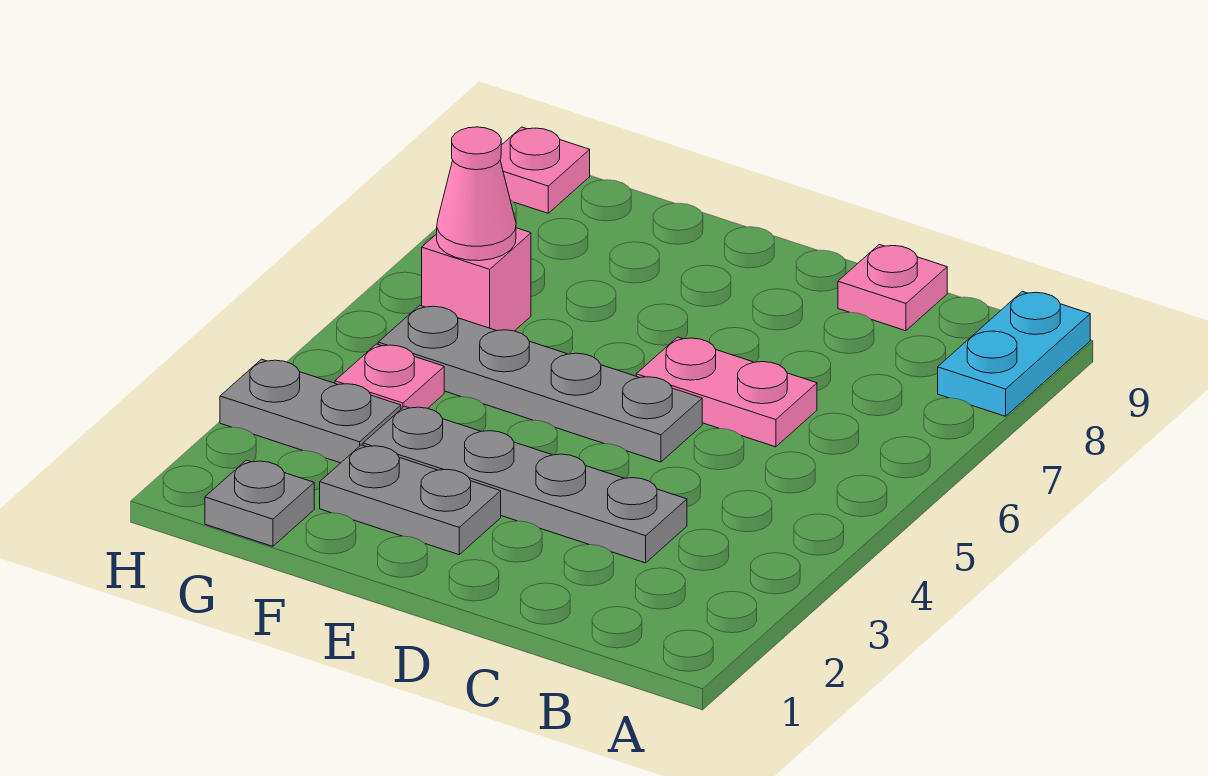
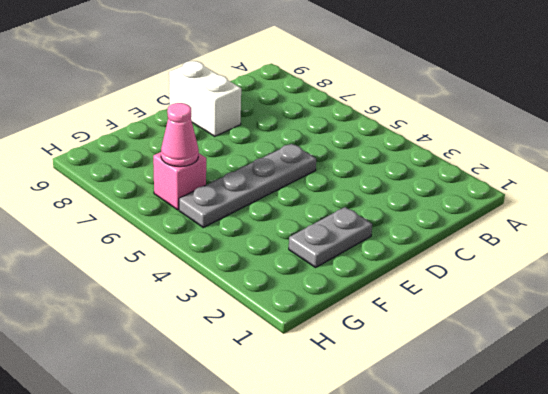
white 1x2 brick [169,61,241,136] -> none
none -> cyan 1x2 plate [938,291,1090,416]
none -> grey 1x4 plate [363,406,687,563]
none -> pink 1x2 plate [636,337,817,447]

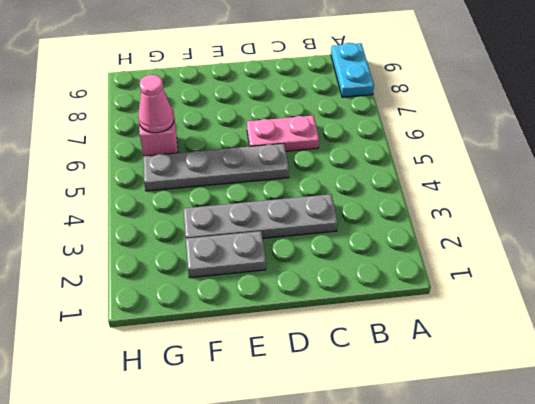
none -> pink 1x1 plate [838,245,947,331]
none -> grey 1x1 plate [205,460,314,546]
none -> grey 1x2 plate [220,359,401,463]

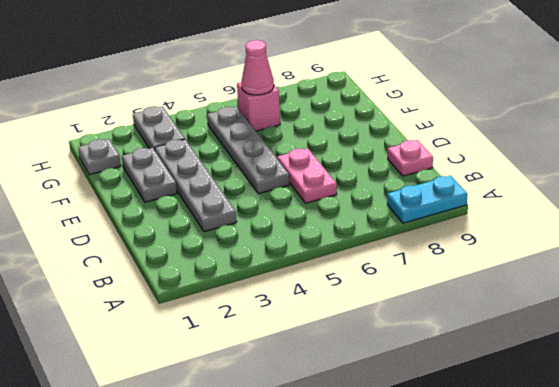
none -> pink 1x1 plate [335,344,444,409]
none -> pink 1x1 plate [500,127,590,213]

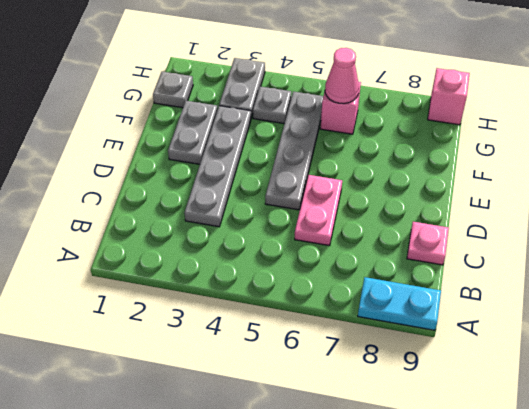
grey 1x1 plate [253,86,291,124] -> pink 1x1 plate [335,344,444,409]
pink 1x1 brick [428,68,470,125] -> pink 1x1 plate [500,127,590,213]

